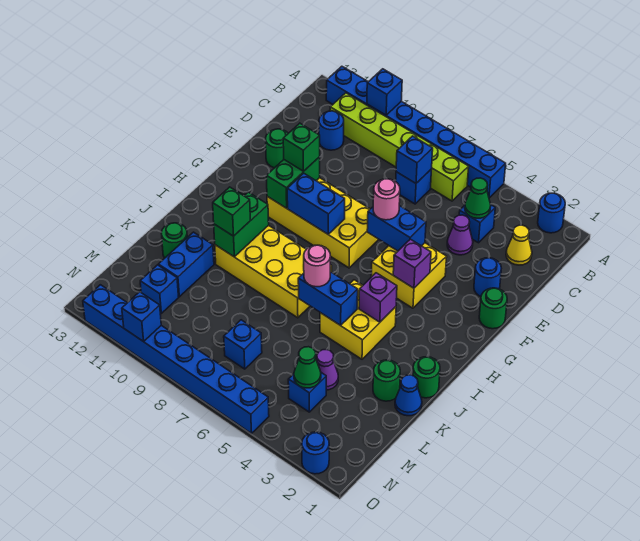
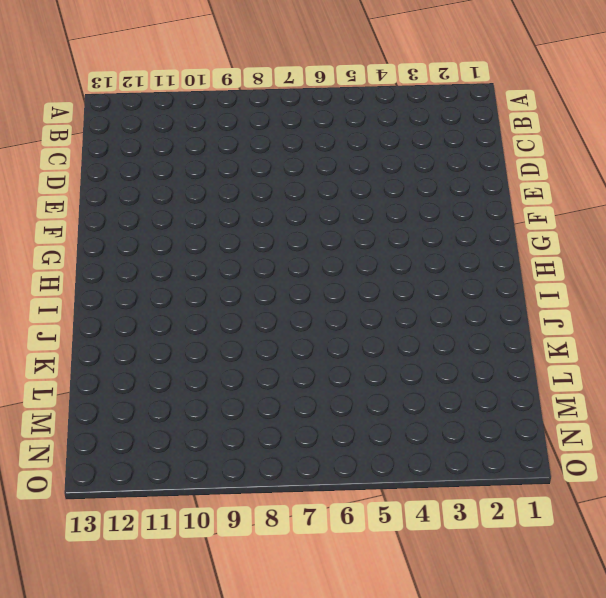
none -> blue 1x1 round brick [538,193,565,233]
none -> blue 1x8 brick [326,66,506,198]
none -> lime 1x6 brick [330,93,469,201]
none -> yellow 1x1 cone [506,225,532,265]

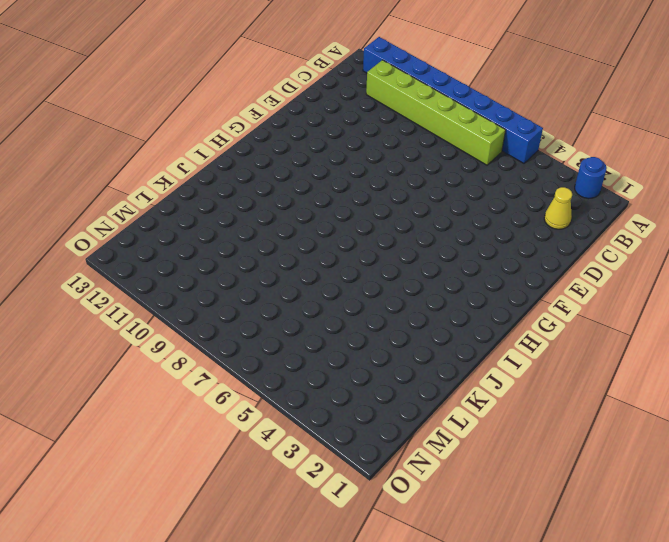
none -> blue 1x1 brick [459,204,495,243]
none -> blue 1x1 brick [396,169,432,204]
none -> blue 1x1 round brick [319,111,344,150]
none -> purple 1x1 cone [447,215,473,255]

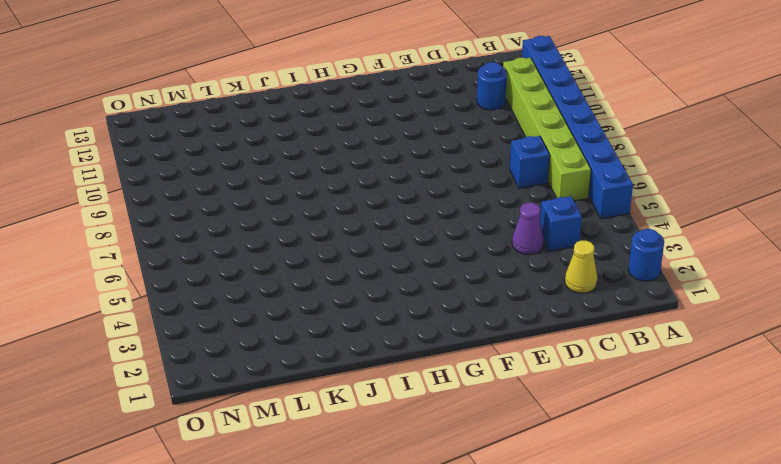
none -> blue 1x1 round brick [474,258,501,297]
none -> green 1x1 round brick [266,129,288,168]
none -> green 1x1 round brick [479,288,507,329]
none -> yellow 2x2 brick [371,243,447,308]

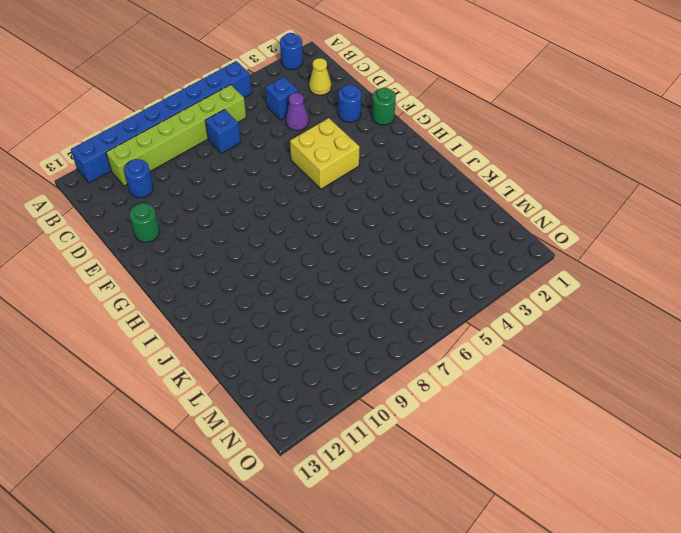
none -> yellow 2x4 brick [267,178,379,268]
none -> yellow 2x2 brick [320,280,396,359]
none -> yellow 2x4 brick [215,225,332,318]
none -> green 1x1 round brick [413,357,440,398]

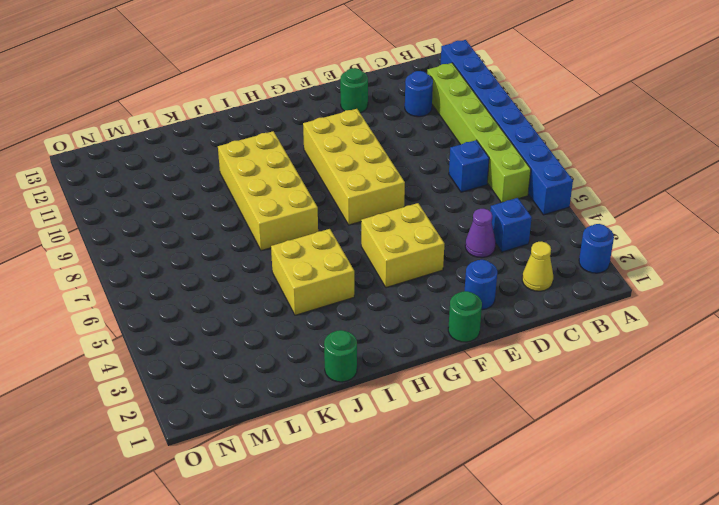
none -> blue 1x1 cone [395,375,422,416]
none -> green 1x1 round brick [373,360,400,401]
none -> blue 1x2 brick [158,232,214,297]
none -> green 1x1 round brick [161,223,187,258]

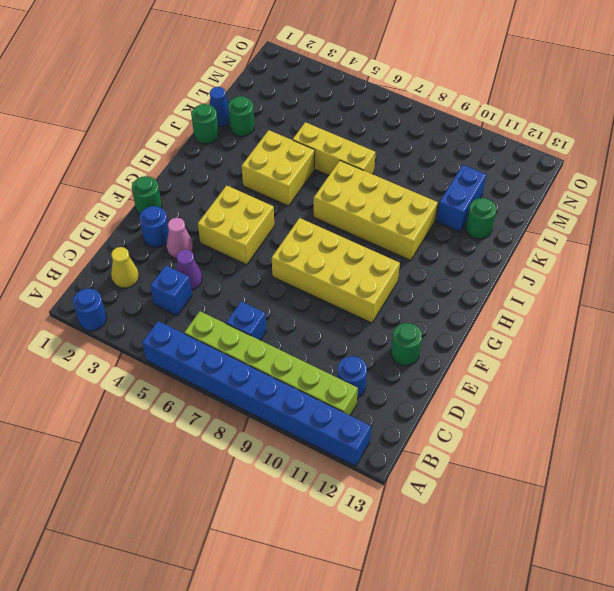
pink 1x1 cone [166,218,193,258] -> none
yellow 1x3 brick [293,122,375,175] -> none
none -> purple 1x1 cone [317,349,338,390]
none -> blue 1x1 brick [288,373,326,412]
none -> blue 1x1 brick [224,320,262,369]
none -> blue 1x1 brick [140,265,179,313]

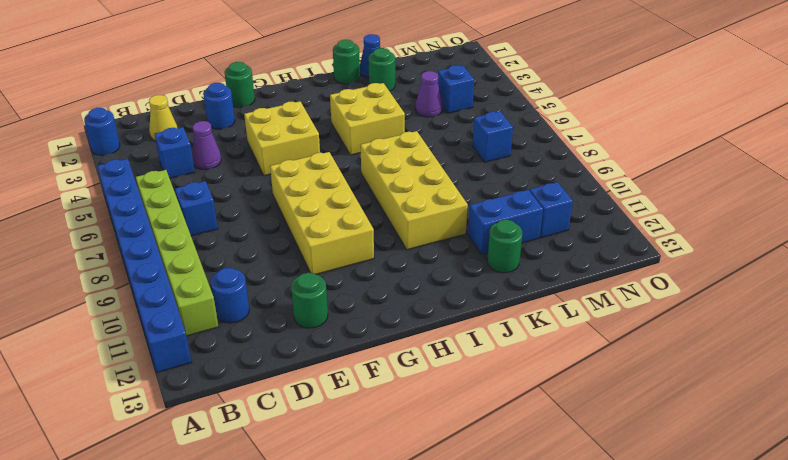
none -> blue 1x1 round brick [302,432,329,474]
none -> blue 1x8 brick [83,285,269,433]
none -> blue 1x1 brick [367,69,402,115]
none -> green 1x1 cone [465,178,491,218]

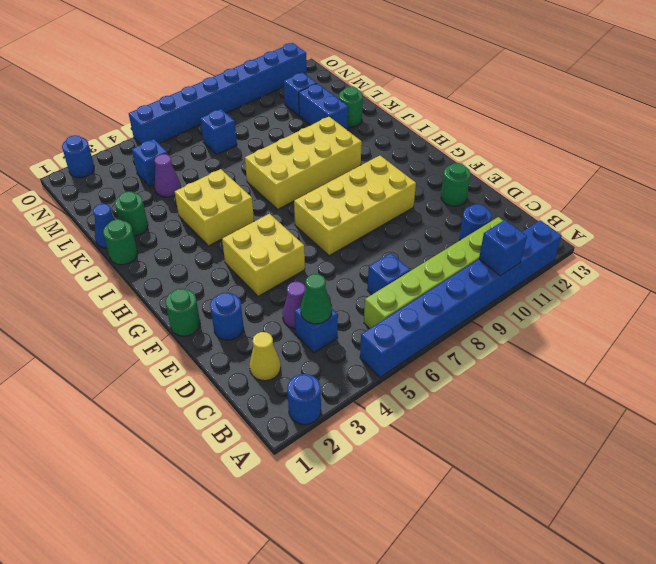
none -> blue 1x1 brick [396,136,433,183]
none -> blue 1x2 brick [367,206,426,251]
none -> green 1x2 brick [266,157,320,208]
none -> purple 1x1 brick [393,239,431,288]

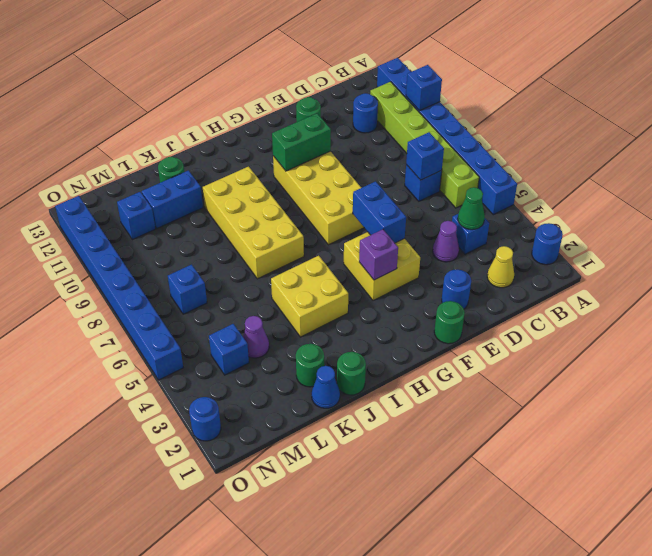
none -> blue 1x2 brick [287,173,345,234]
none -> purple 1x1 brick [359,273,397,322]
none -> green 1x2 brick [214,192,269,257]
none -> blue 1x2 brick [298,272,358,325]

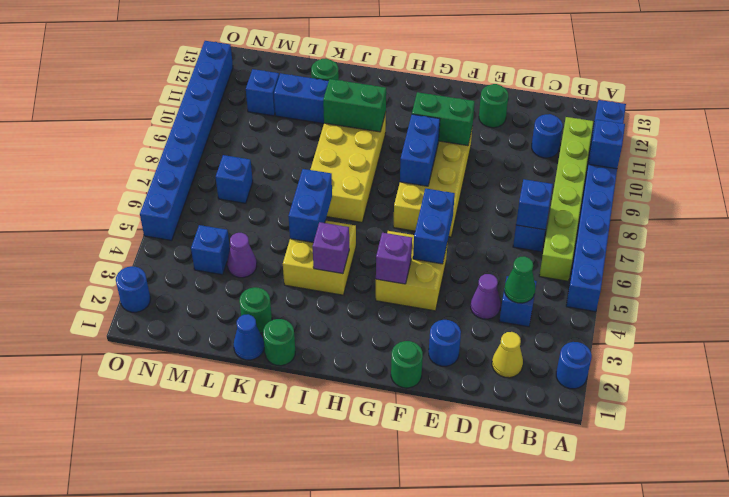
none -> green 1x1 cone [294,347,321,388]
none -> blue 1x1 brick [122,292,161,342]
none -> pink 1x1 round brick [373,179,400,220]
none -> green 1x1 brick [283,123,320,171]

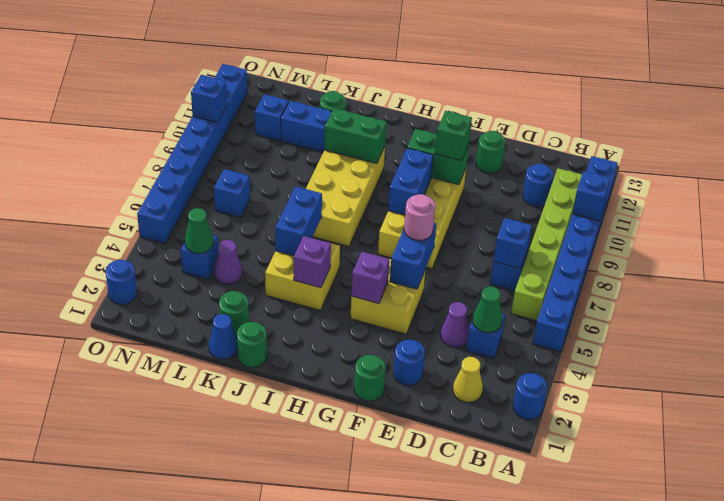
none -> pink 1x1 round brick [304,245,331,287]
none -> green 1x1 brick [213,187,250,236]

